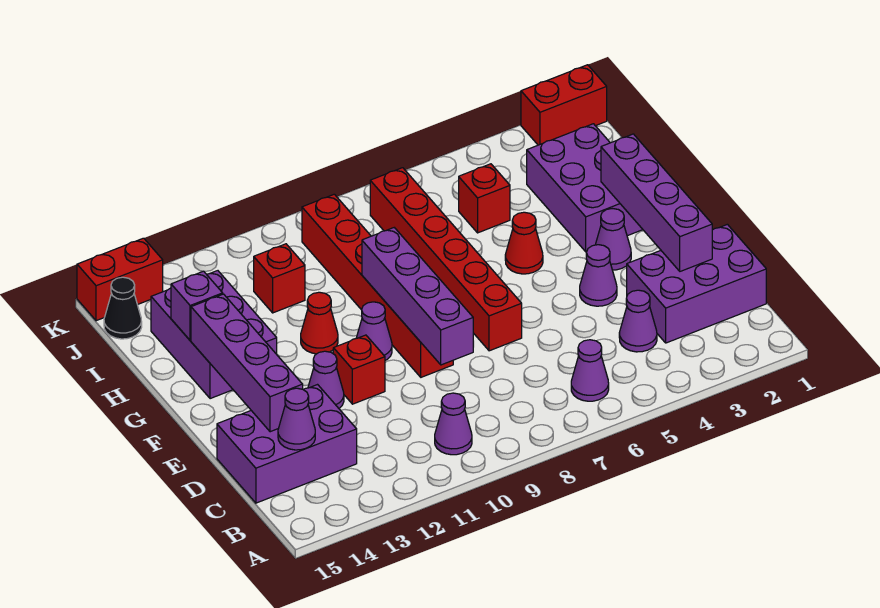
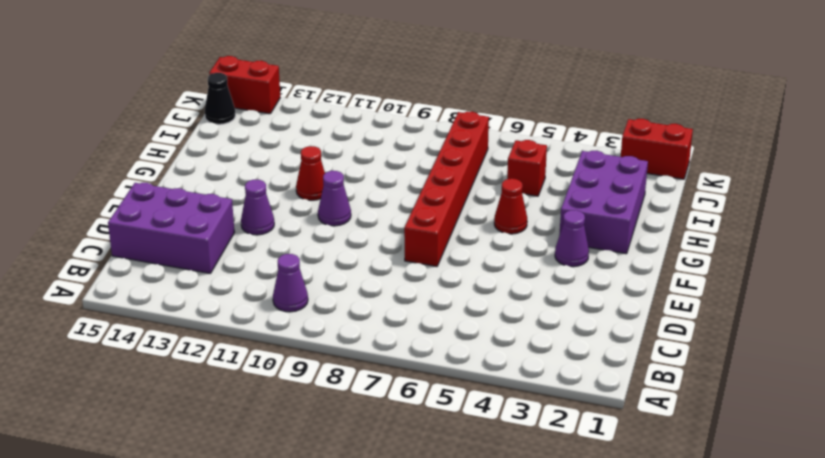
none -> purple 1x1 cone [571,340,609,401]
none -> purple 2x3 brick [627,224,766,343]
none -> purple 1x1 cone [619,290,657,352]

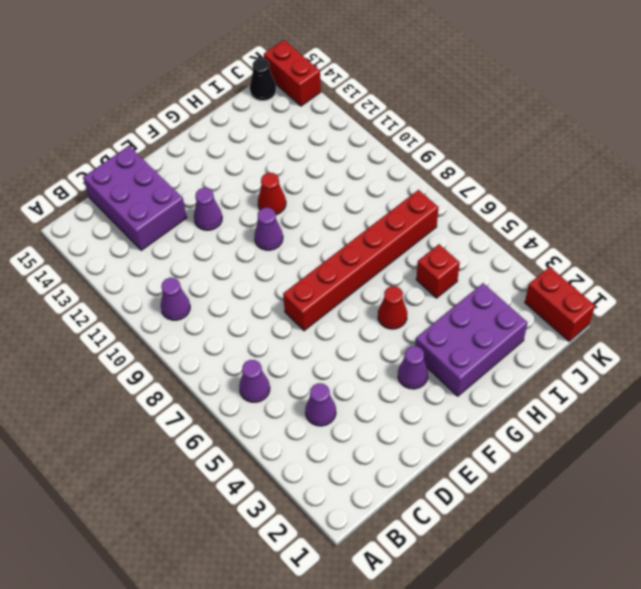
none -> purple 2x3 brick [627,224,766,343]
none -> purple 1x1 cone [580,245,617,306]
none -> red 1x6 brick [302,194,453,377]

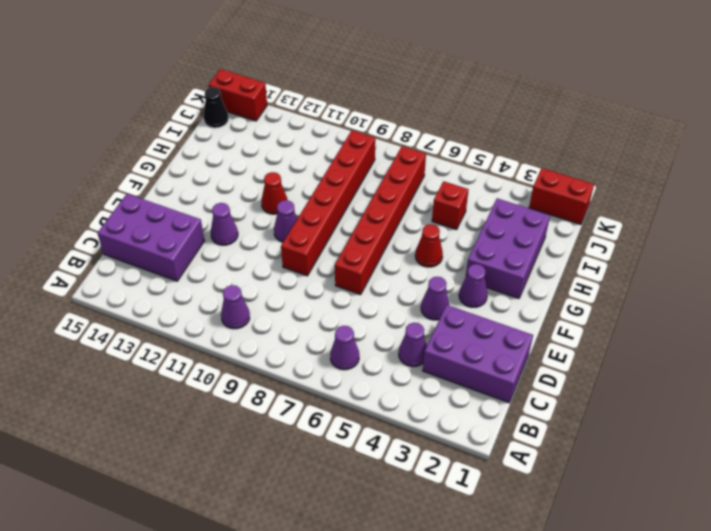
none -> red 1x1 brick [333,335,385,404]
none -> purple 2x3 brick [151,271,277,399]
none -> red 1x1 brick [254,244,305,313]

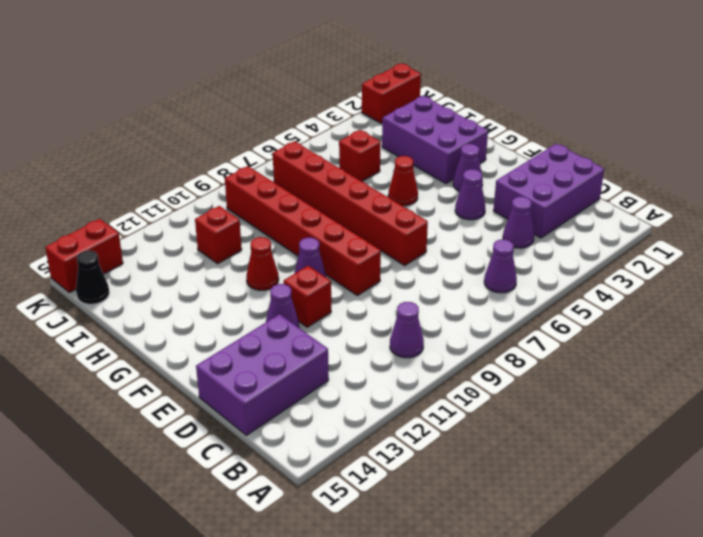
none -> purple 2x3 brick [151,271,277,399]
none -> purple 1x1 cone [278,388,315,450]
none -> purple 1x4 brick [601,134,712,271]

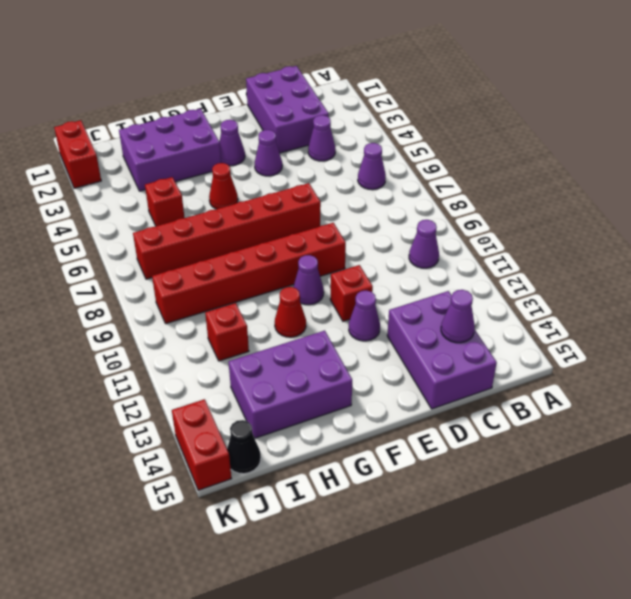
none -> purple 1x4 brick [601,134,712,271]
none -> purple 1x4 brick [362,228,473,365]
none -> purple 1x4 brick [191,294,303,432]

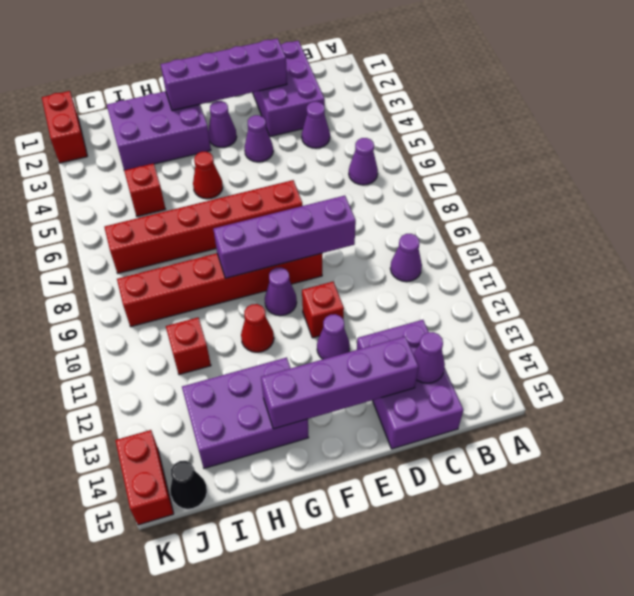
none -> purple 1x1 brick [171,271,223,340]

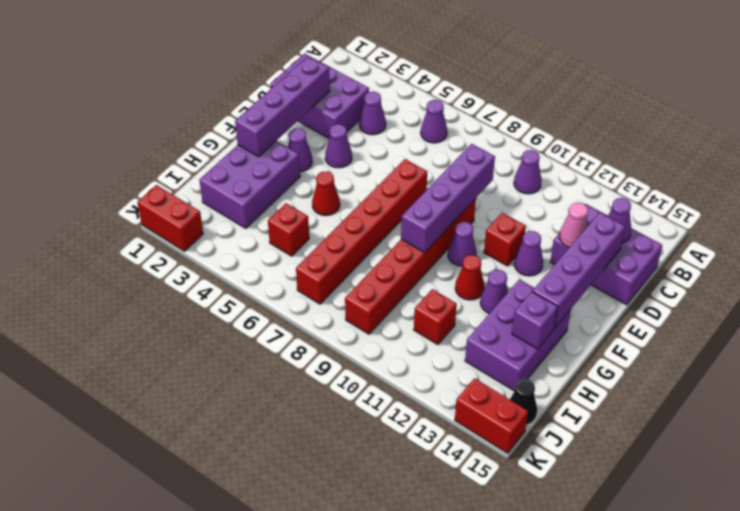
pink 1x1 cone [559,203,588,247] -> none
purple 1x1 cone [480,270,508,314] -> none

